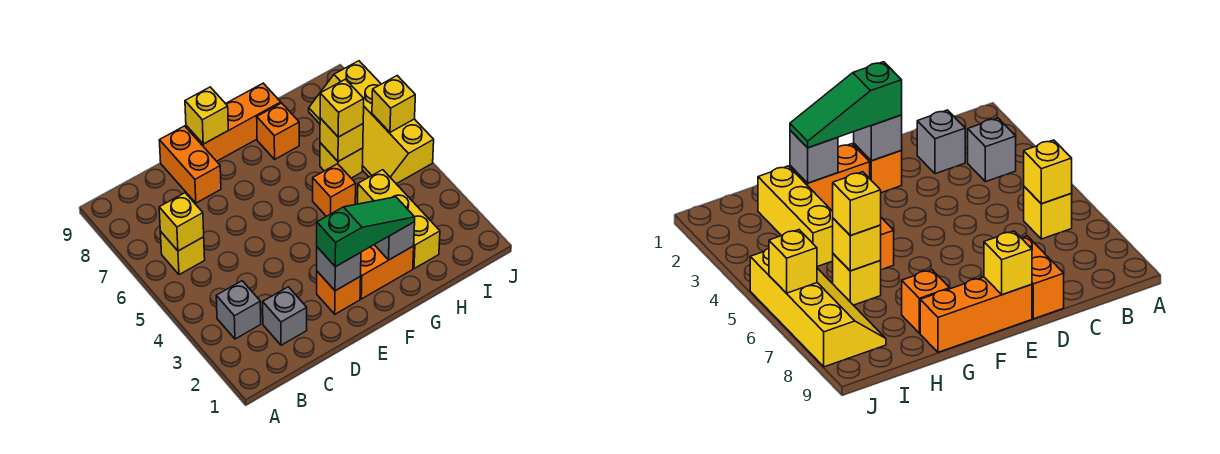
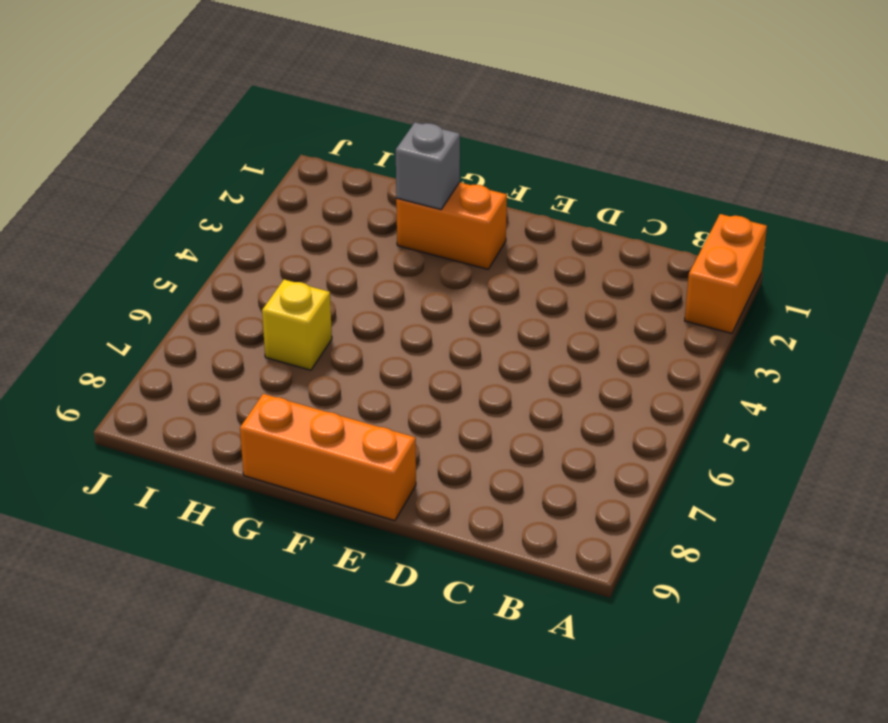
orange 1x2 brick [685,214,767,333] -> orange 1x2 brick moved to [159,126,221,203]
none -> grey 1x1 brick [216,281,261,339]
none -> yellow 1x1 brick [160,231,205,275]
none -> grey 1x1 brick [263,287,307,345]

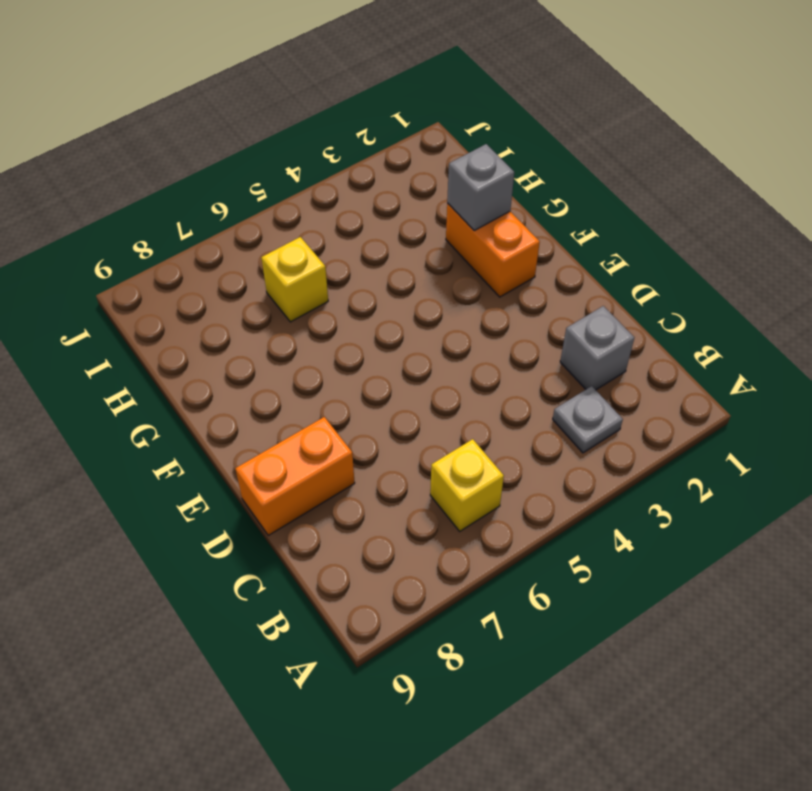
grey 1x1 plate [553,386,623,453] -> grey 1x1 brick [216,281,261,339]
none -> orange 1x1 brick [317,271,361,314]
none -> orange 1x3 brick [186,83,281,161]
none -> orange 1x1 brick [313,164,356,216]

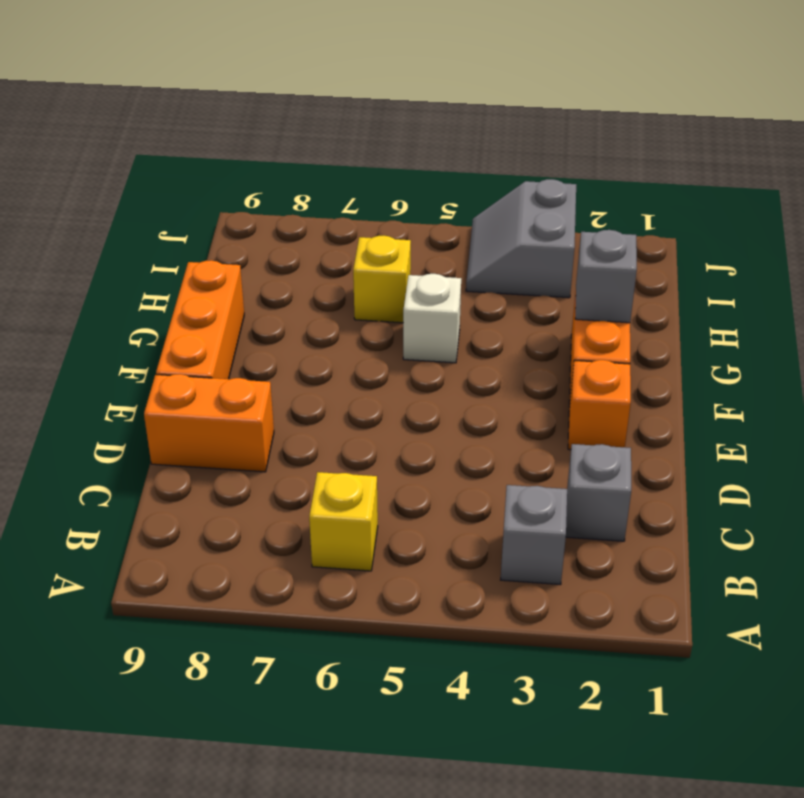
white 1x1 brick [403,274,461,363] -> orange 1x1 brick [313,164,356,216]
grey 2x2 slope [466,179,576,298] -> none
none -> orange 1x1 brick [257,103,299,159]
none -> yellow 1x3 brick [358,170,440,269]
none -> yellow 2x4 slope [309,61,434,184]

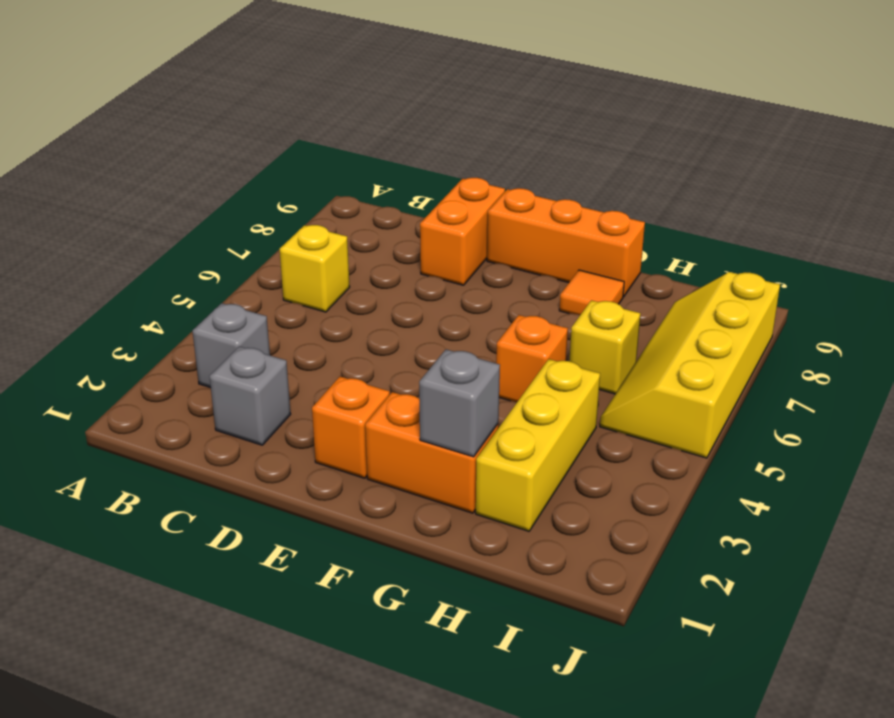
orange 1x1 tile [559,270,624,315] -> orange 1x1 brick [257,103,299,159]
none -> yellow 1x1 brick [159,193,204,251]
none -> grey 1x1 brick [317,247,361,291]
none -> yellow 1x1 brick [185,87,228,144]

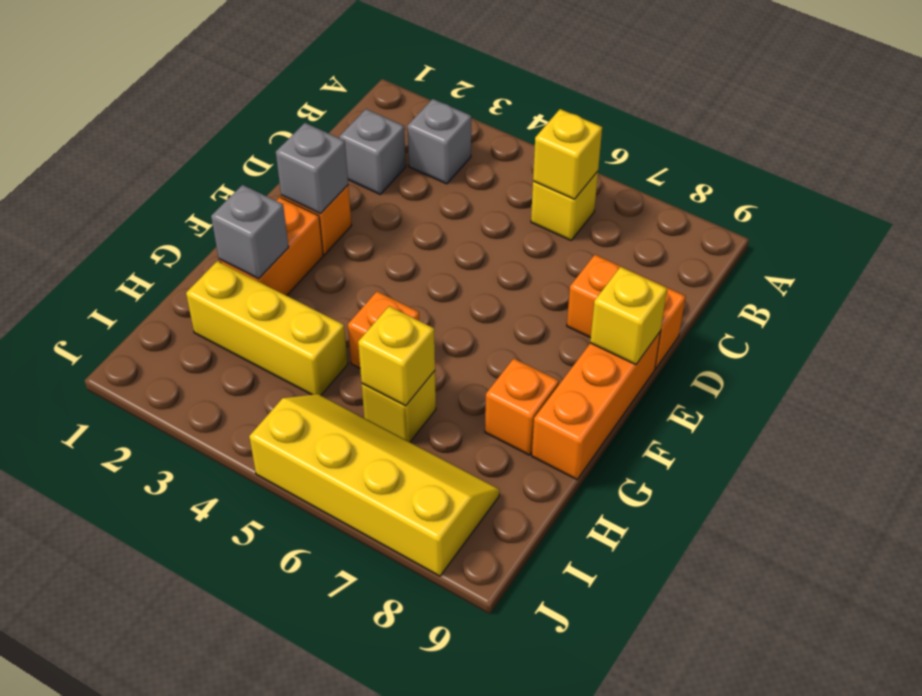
none -> yellow 1x1 brick [372,76,415,132]
none -> green 1x3 slope [317,197,415,267]
none -> yellow 1x1 brick [320,79,364,137]

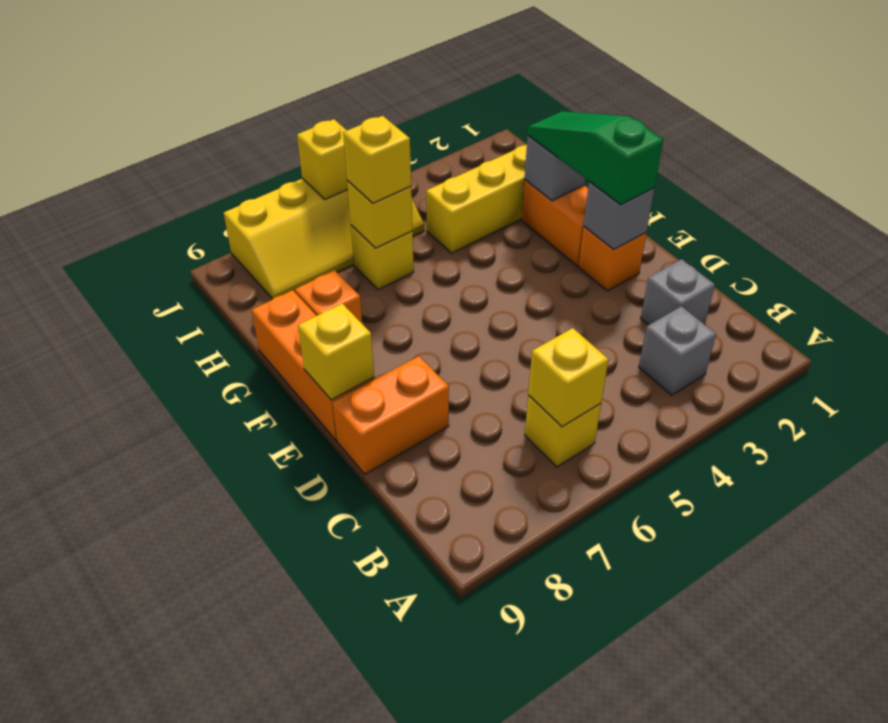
none -> orange 1x1 brick [313,164,356,216]

